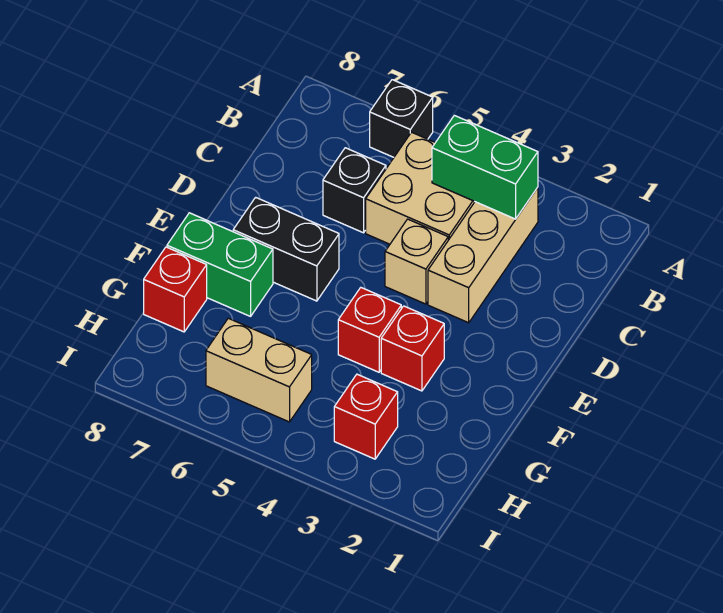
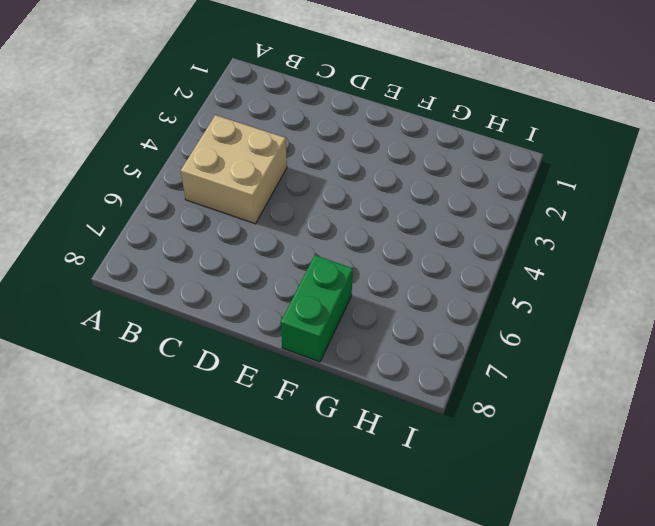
none -> black 1x1 brick [370,80,433,157]
none -> tan 1x3 brick [428,187,538,323]
none -> black 1x1 brick [323,148,386,233]

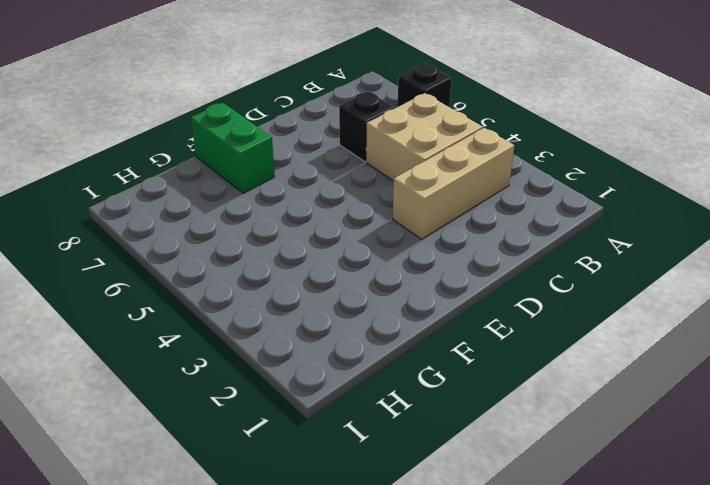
none -> tan 1x1 brick [385,219,448,304]
none -> black 1x2 brick [233,197,339,301]
none -> red 1x1 brick [381,306,444,391]

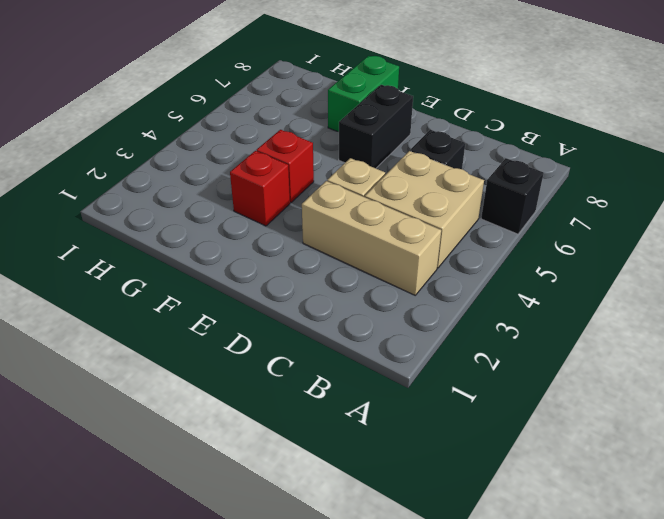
none -> red 1x1 brick [144,247,207,332]
none -> red 1x1 brick [334,374,398,459]
none -> tan 1x2 brick [206,318,312,422]

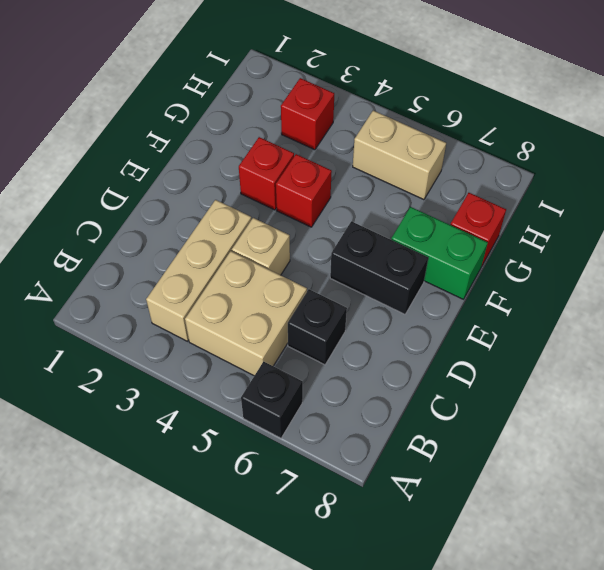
none -> green 1x2 brick [432,115,538,219]

